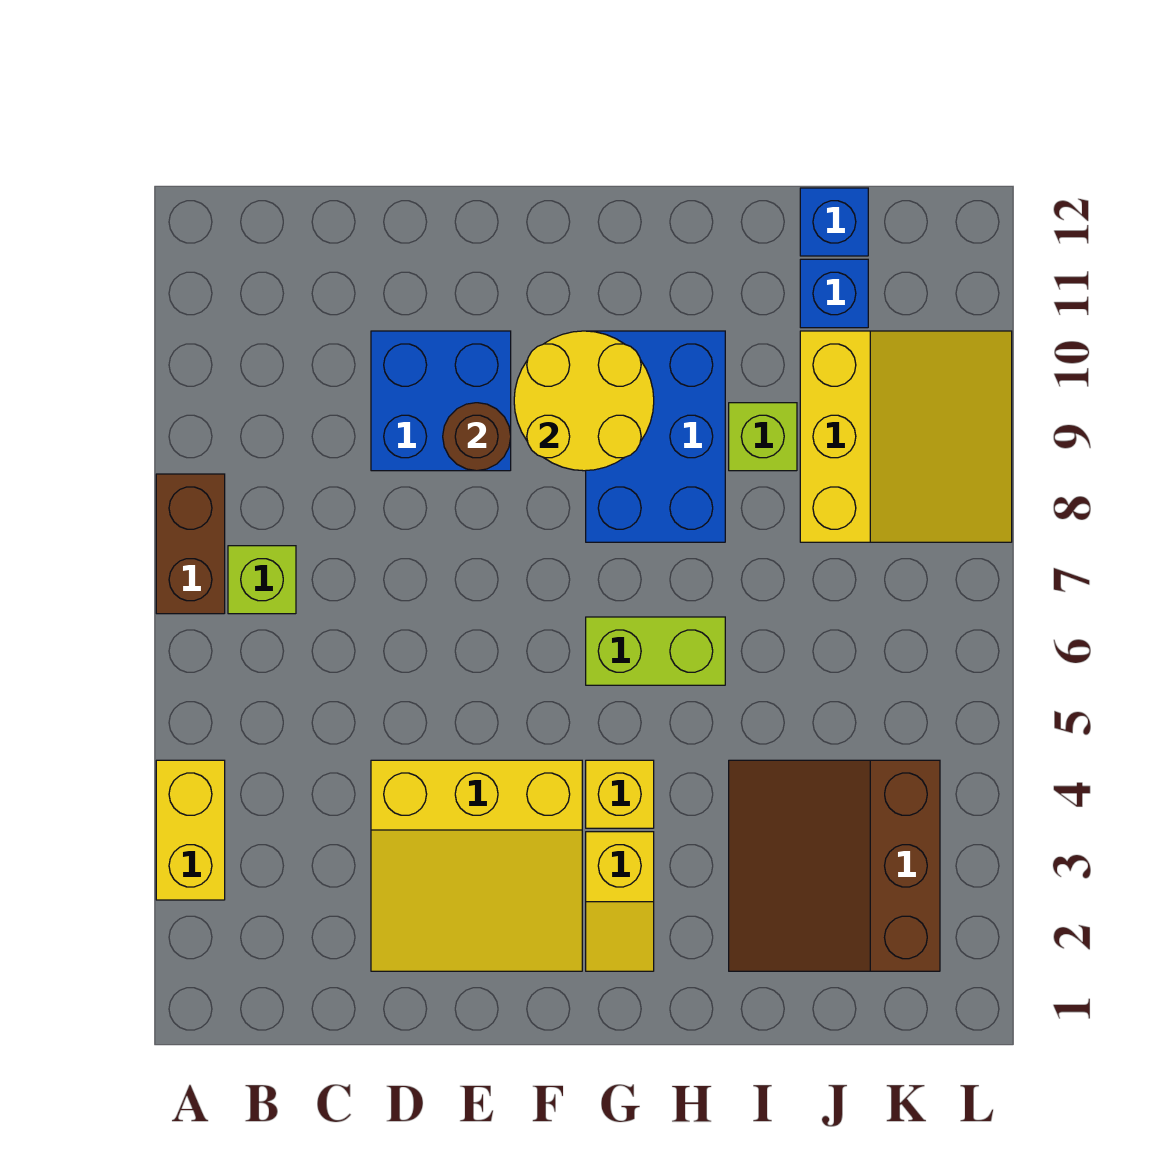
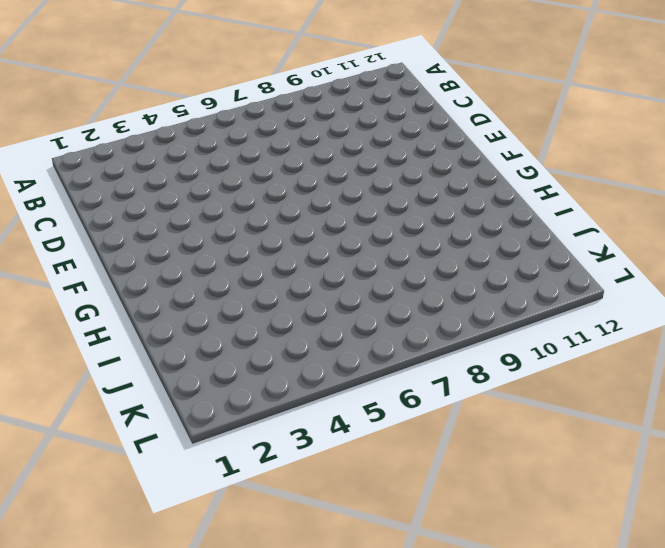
none -> yellow 1x2 brick [156,760,225,900]
none -> brown 1x2 brick [156,474,225,614]
none -> lime 1x1 brick [228,546,296,614]

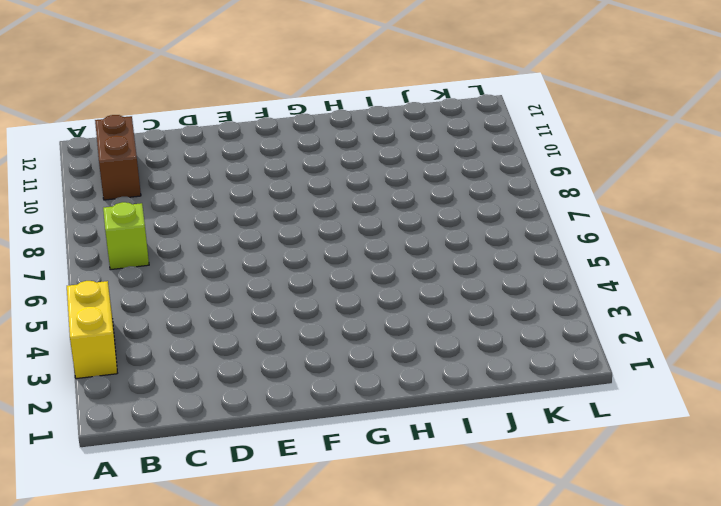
brown 1x2 brick [95,115,141,200] -> brown 1x2 brick moved to [156,474,225,614]
none -> yellow 3x3 slope [371,760,582,971]
none -> blue 2x2 brick [371,331,511,471]
none -> yellow 1x2 slope [586,832,654,971]

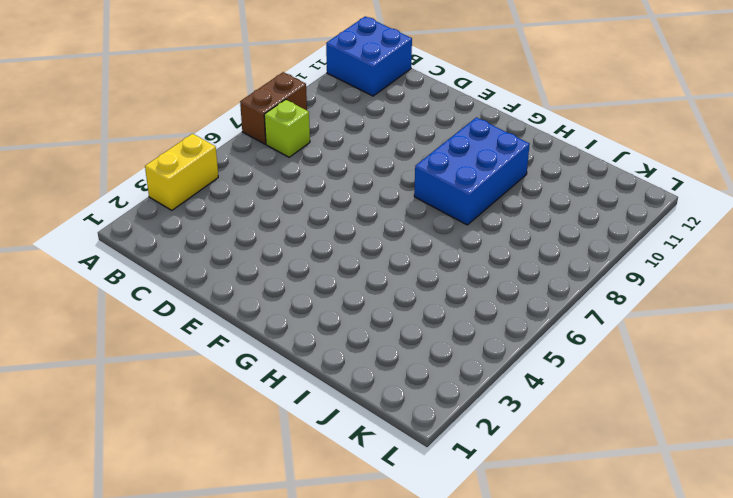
blue 2x2 brick [326,16,412,96] -> blue 2x2 brick moved to [371,331,511,471]
none -> yellow 3x3 slope [371,760,582,971]
none -> yellow 1x2 slope [586,832,654,971]
none -> yellow 1x1 brick [586,760,654,828]

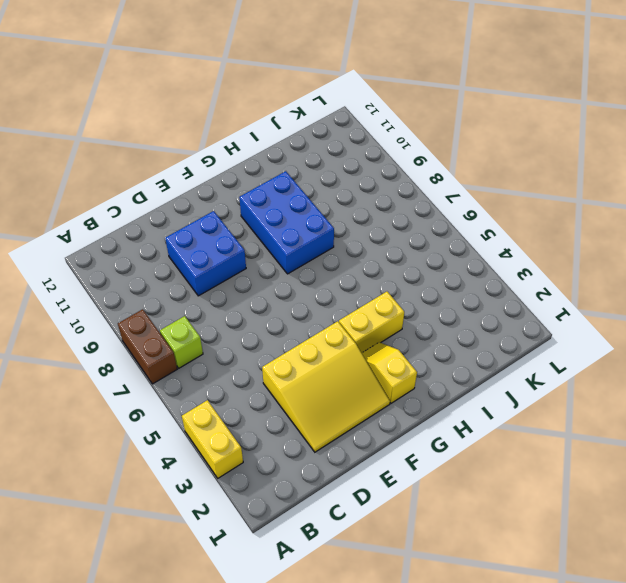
yellow 1x2 slope [362,342,417,403] -> yellow 1x2 slope turned to [586,832,654,971]
yellow 1x2 brick [339,292,404,353] -> yellow 1x1 brick [586,760,654,828]
none -> lime 1x2 brick [586,617,725,685]
none -> brown 3x3 slope [729,760,940,971]
none -> lime 1x1 brick [729,403,797,471]

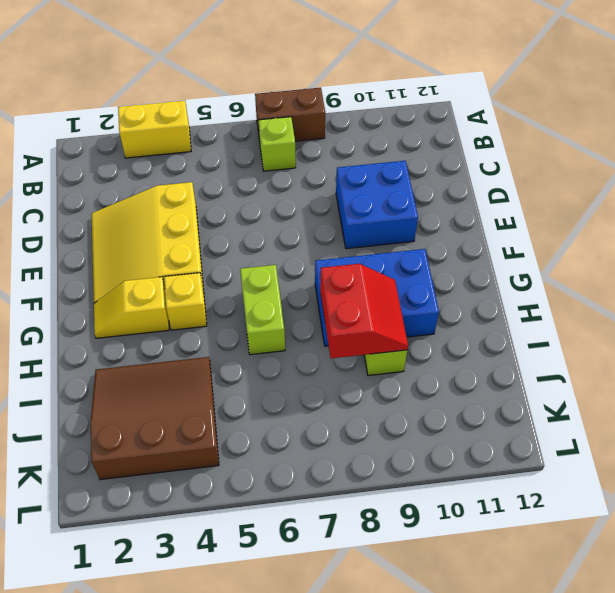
red 2x2 slope [320,264,408,358] -> none
none -> yellow 3x3 slope [800,331,1012,542]
none -> blue 1x1 brick [800,259,868,328]
none -> blue 1x1 brick [800,188,868,256]

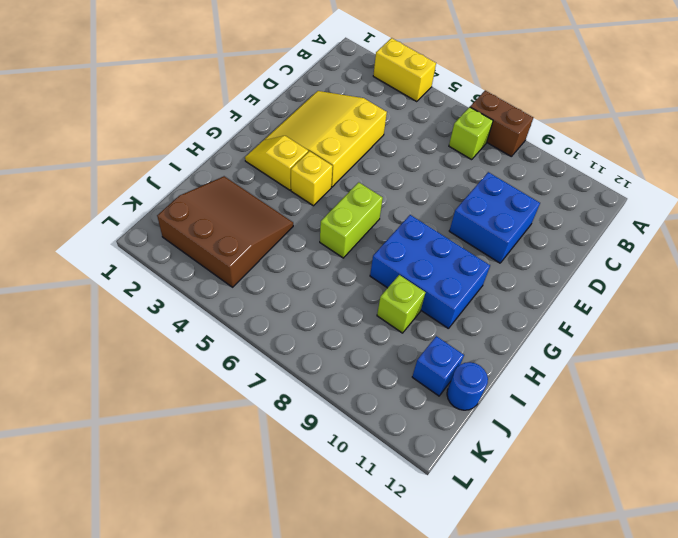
blue 1x1 round brick [447,362,488,410] -> blue 1x1 brick [800,188,868,256]
none -> yellow 3x3 slope [800,331,1012,542]
none -> brown 1x1 round brick [443,403,511,471]
none -> yellow 2x2 round brick [514,331,654,471]

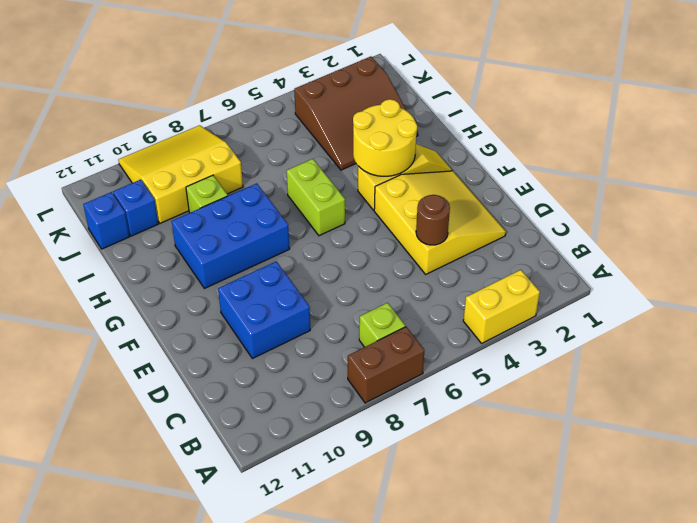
brown 1x1 round brick [416,195,450,245] -> brown 1x1 round brick moved to [443,403,511,471]
yellow 2x2 round brick [353,99,417,176] -> yellow 2x2 round brick moved to [514,331,654,471]

